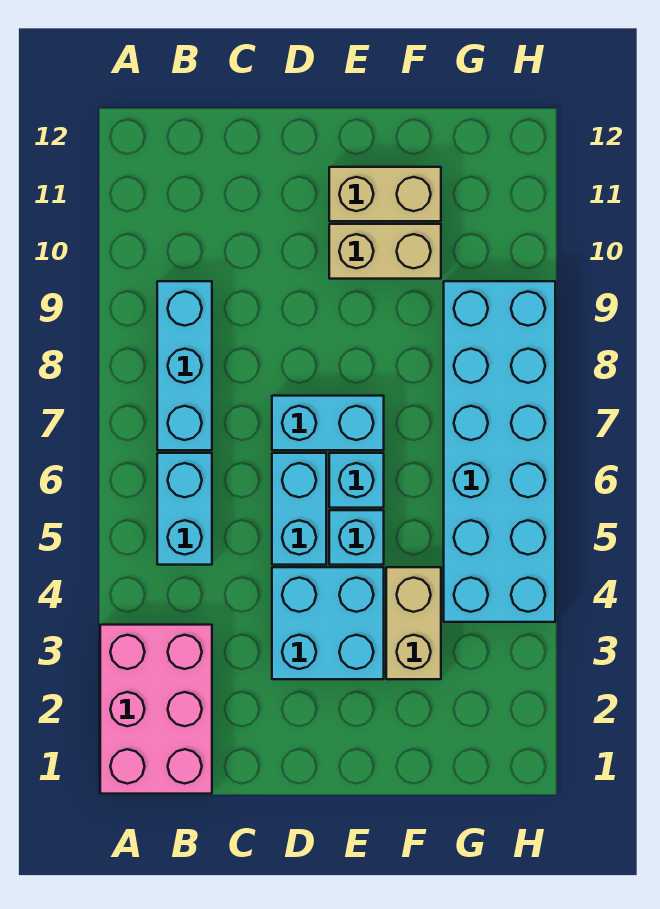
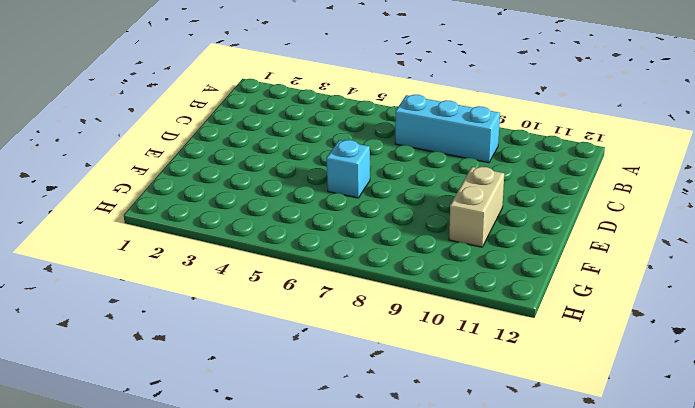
none -> pink 2x3 brick [100,625,212,794]
none -> cyan 1x2 brick [157,453,212,565]
none -> cyan 2x2 brick [272,567,384,679]

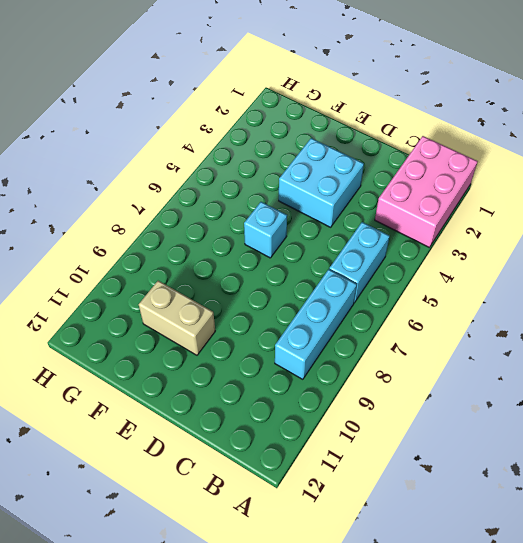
none -> cyan 1x2 brick [272,453,326,565]
none -> cyan 1x2 brick [272,396,384,450]
none -> cyan 1x1 brick [329,510,384,565]

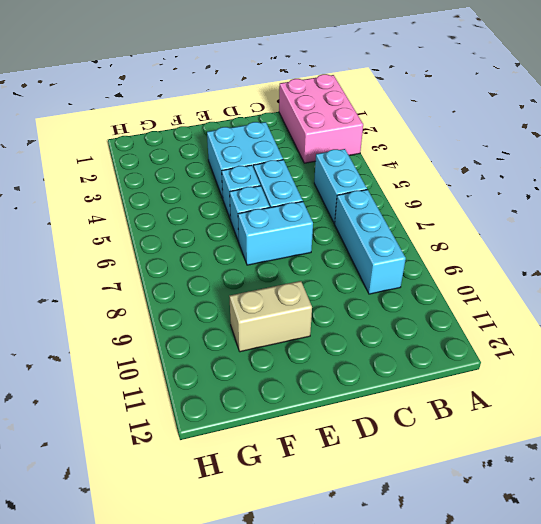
none -> tan 1x2 brick [329,167,441,221]
none -> tan 1x2 brick [386,567,441,679]
none -> cyan 2x6 brick [444,281,555,622]

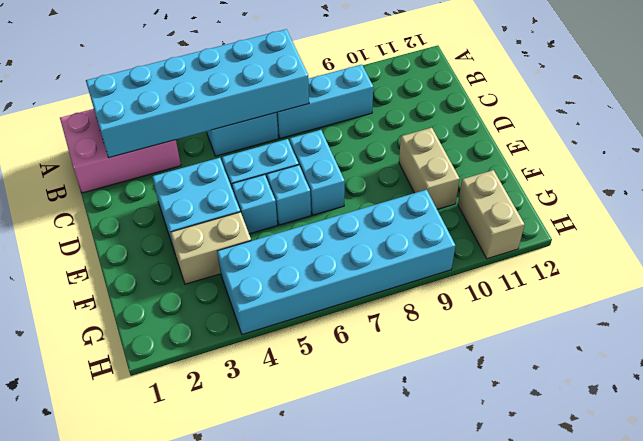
cyan 2x6 brick [86,29,309,158] -> none
tan 1x2 brick [458,170,525,259] -> tan 1x2 brick moved to [329,167,441,221]

